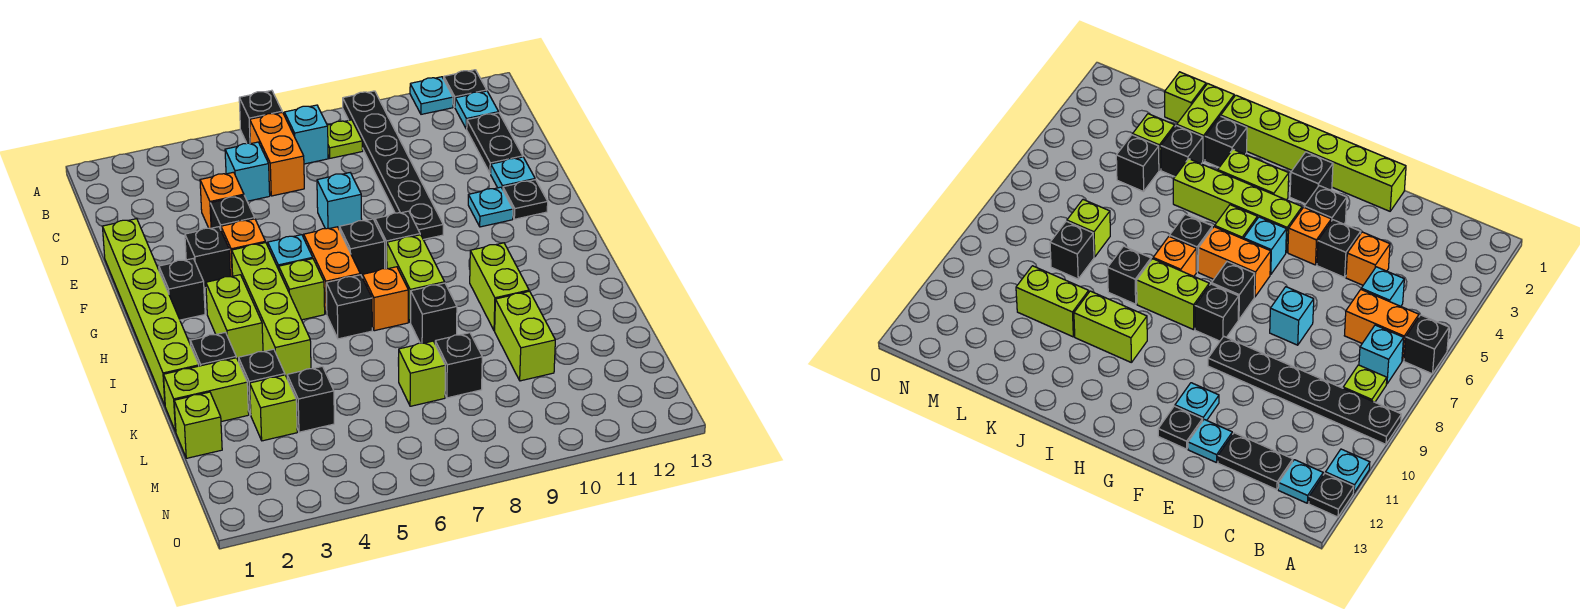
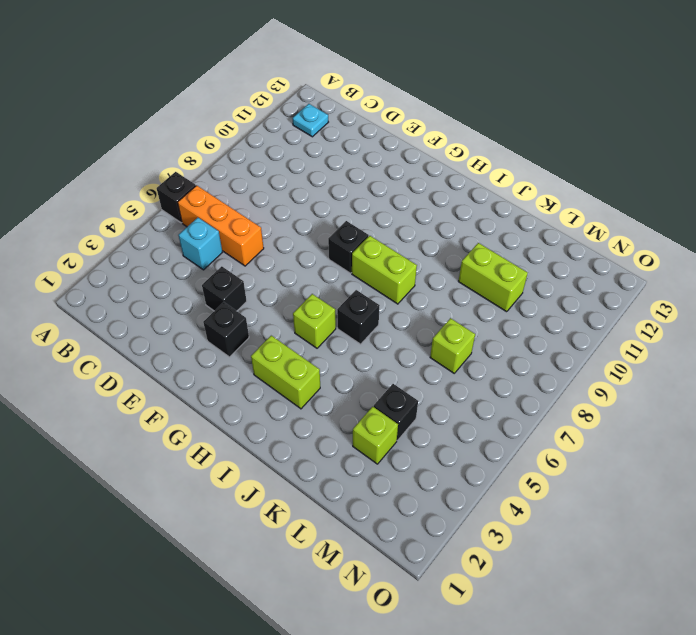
orange 1x3 brick [178,185,264,266] -> orange 1x2 brick [250,112,304,196]
none -> black 1x6 plate [343,91,443,240]
none -> cyan 1x1 plate [410,77,453,114]
none -> black 1x1 plate [444,70,487,107]
none -> cyan 1x1 brick [284,105,328,164]

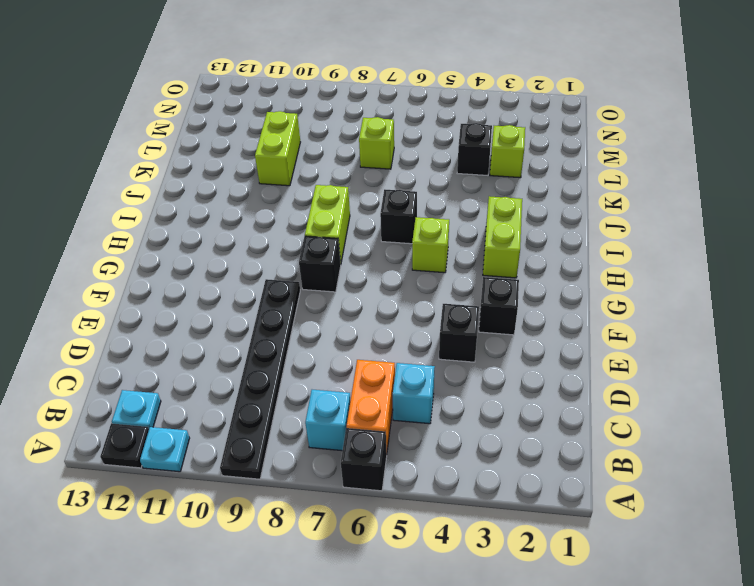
none -> lime 1x1 plate [327,120,363,158]
none -> black 1x2 plate [467,113,523,174]
none -> orange 1x1 brick [200,172,244,229]
none -> lime 1x6 brick [102,219,199,405]

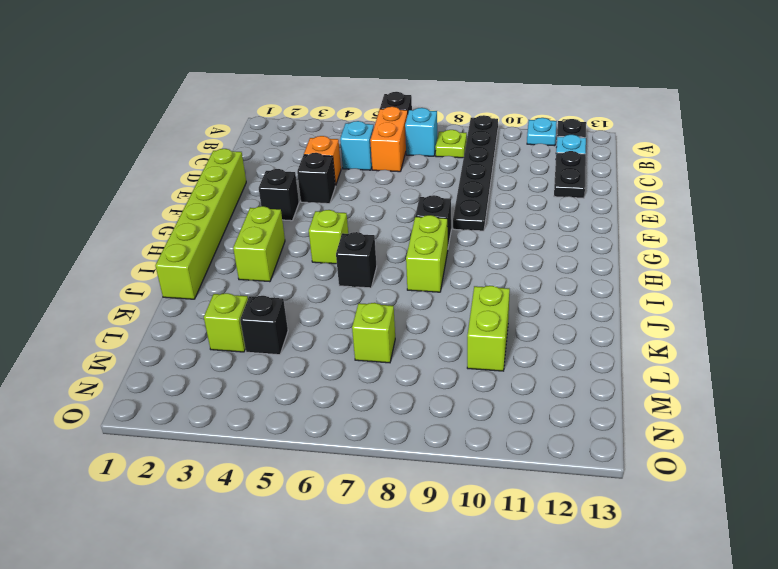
none -> cyan 1x1 brick [317,173,362,230]
none -> cyan 1x1 plate [491,157,535,189]
none -> orange 1x1 brick [221,219,265,277]
none -> cyan 1x1 plate [468,187,513,227]

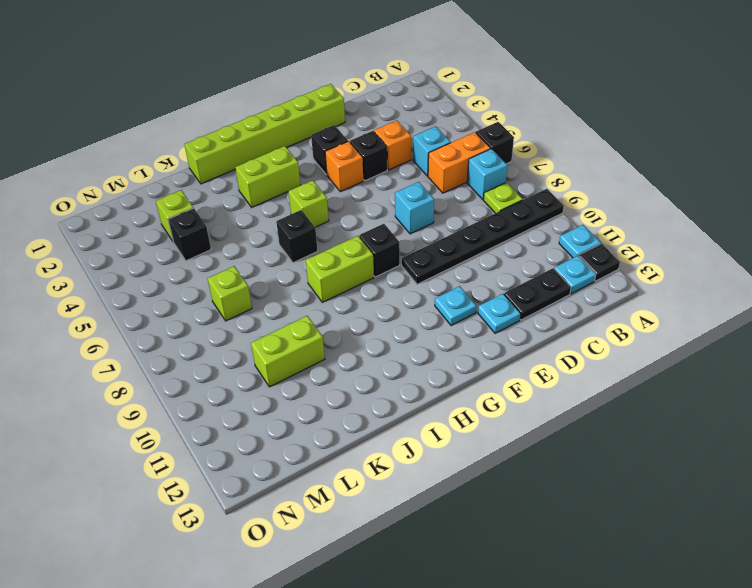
none -> black 1x1 plate [503,180,548,219]
none -> black 1x1 brick [159,259,205,320]
none -> lime 1x4 brick [232,242,311,377]
none -> cyan 1x1 brick [268,235,313,270]

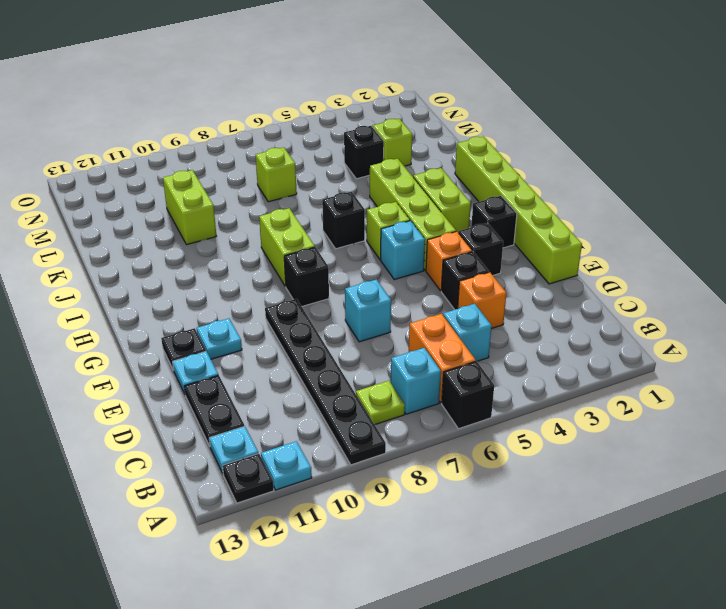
none -> orange 1x2 brick [304,227,360,314]
none -> black 1x1 brick [339,219,385,278]
none -> orange 1x1 brick [363,267,408,331]
none -> lime 1x2 brick [470,243,529,331]

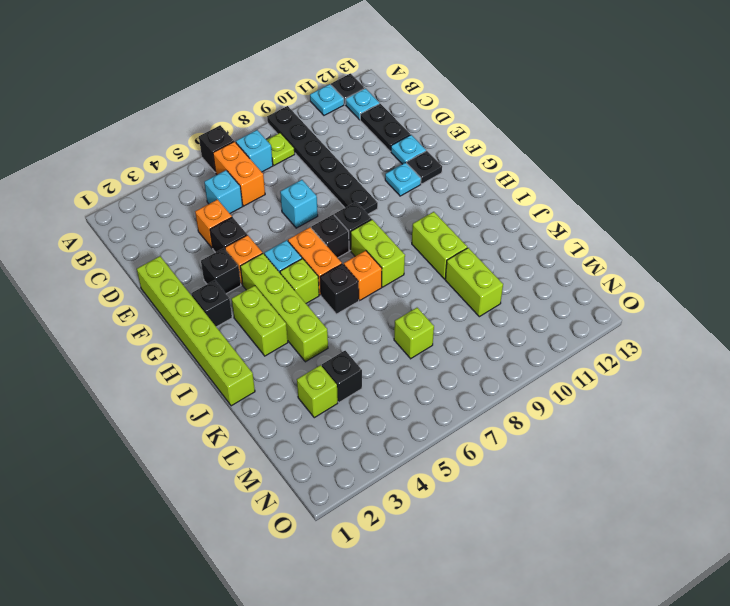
none -> black 1x1 brick [190,332,236,366]
none -> black 1x1 brick [411,283,457,343]
none -> lime 1x2 brick [164,358,249,432]
none -> black 1x1 brick [239,349,285,415]

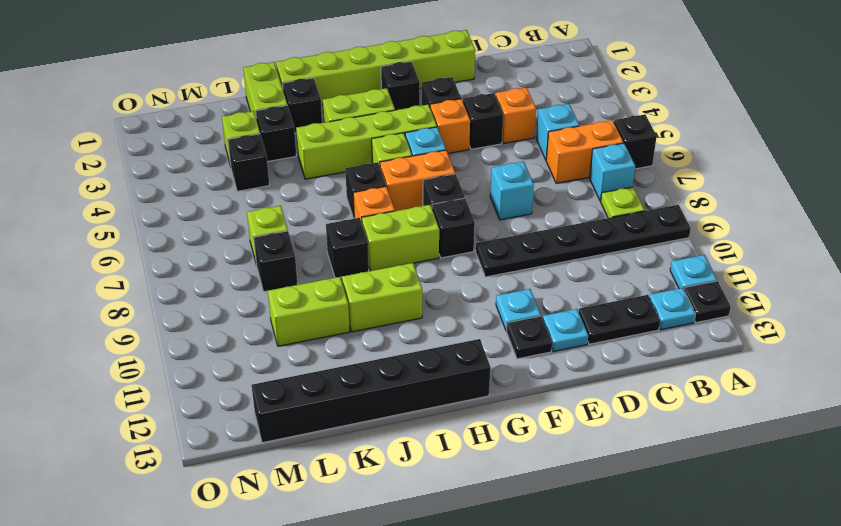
black 1x6 brick [252,339,490,443] -> none
none -> lime 1x1 brick [174,392,222,458]

